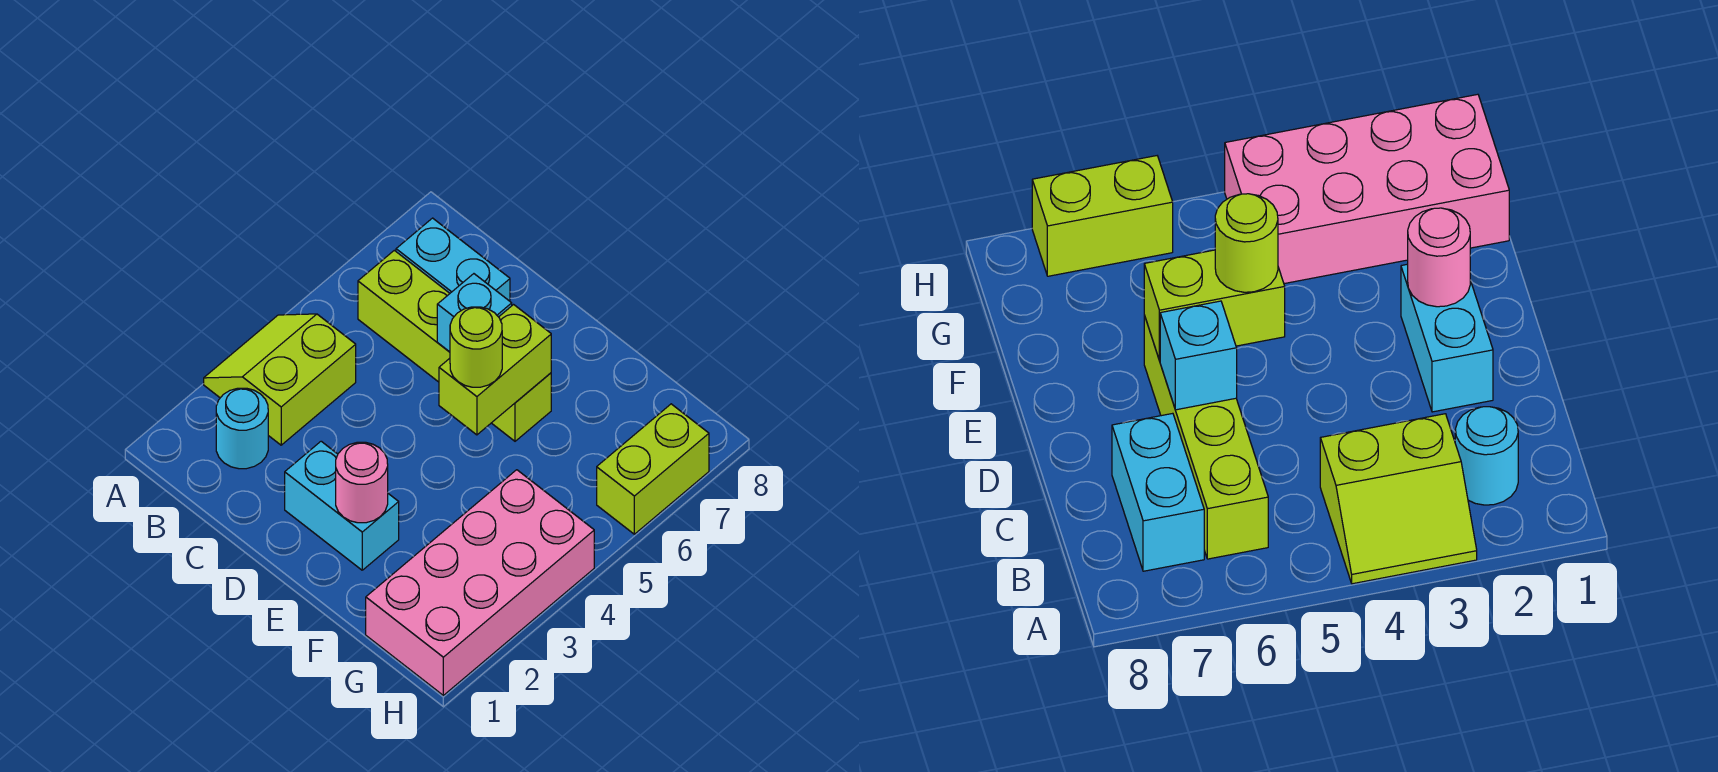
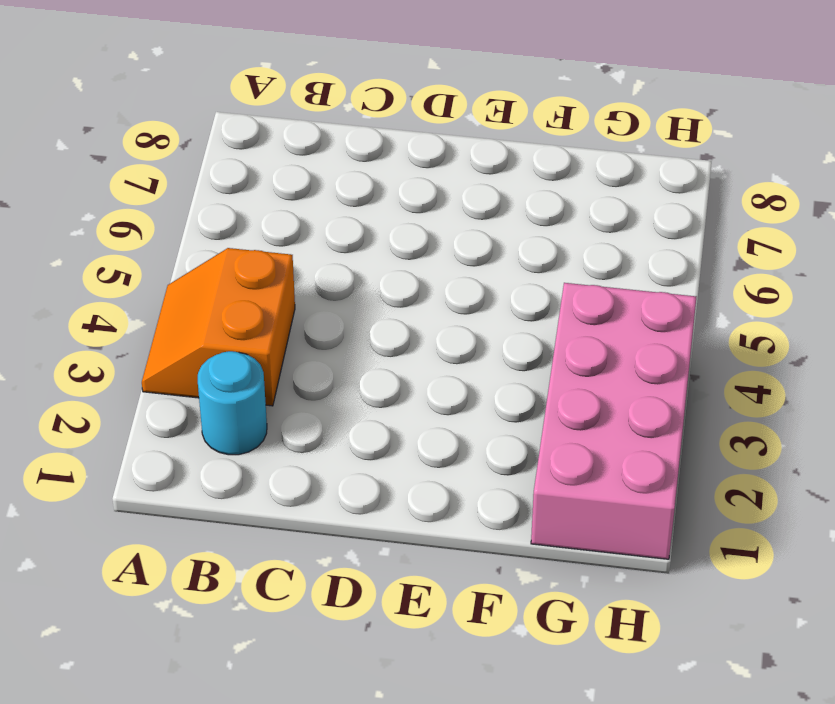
orange 2x2 slope [142,248,295,406] -> lime 2x2 slope [204,314,356,445]
none -> lime 1x4 brick [358,250,551,441]
none -> cyan 1x2 brick [396,218,510,301]

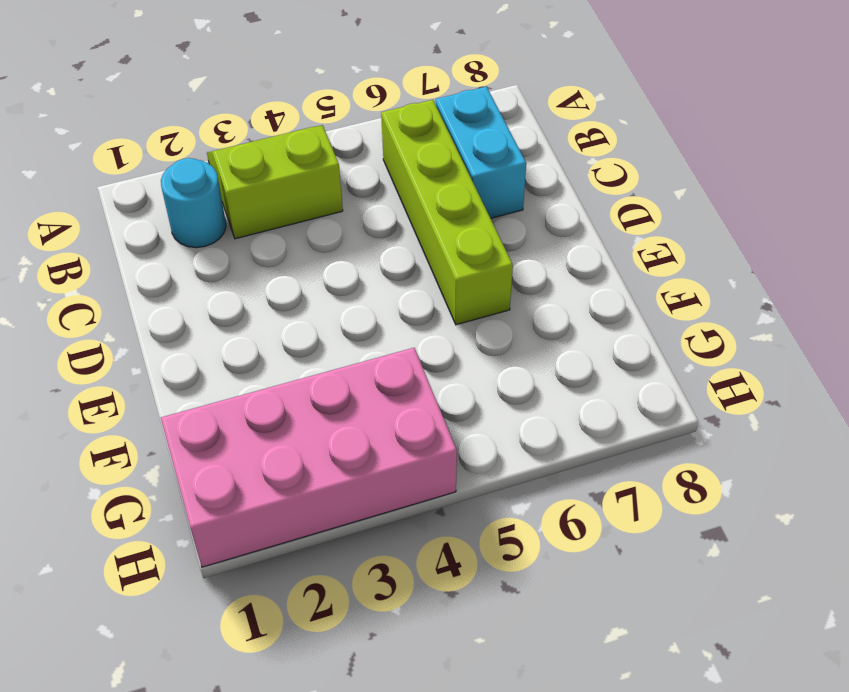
none -> cyan 1x2 brick [285,441,399,570]
none -> lime 1x2 brick [597,404,709,534]

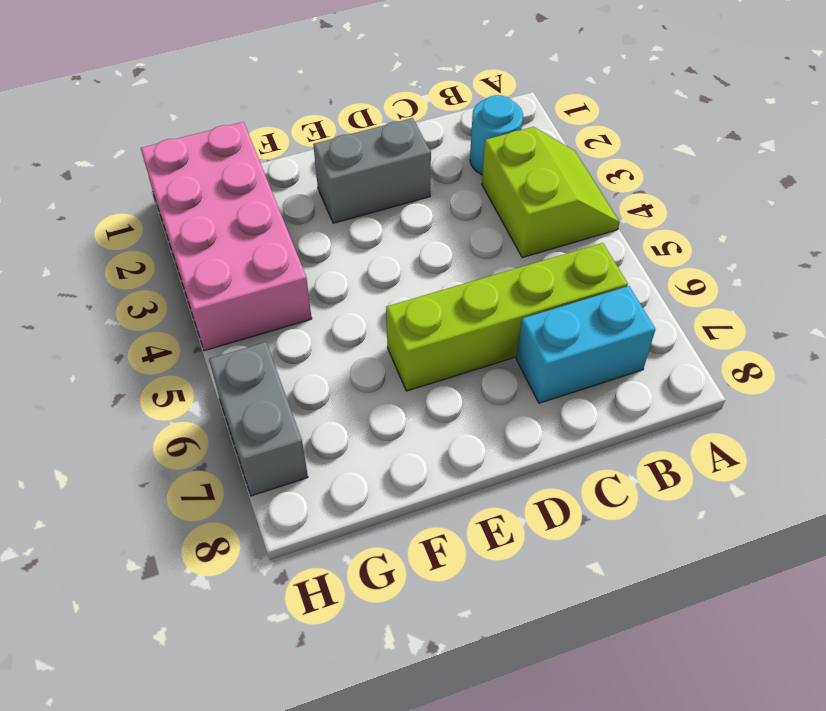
grey 1x2 brick [313,118,431,223] -> cyan 1x2 brick [285,441,399,570]
grey 1x2 brick [209,342,308,496] -> lime 1x2 brick [597,404,709,534]
none -> cyan 1x1 brick [437,274,512,352]
none -> pink 1x1 round brick [336,442,388,523]

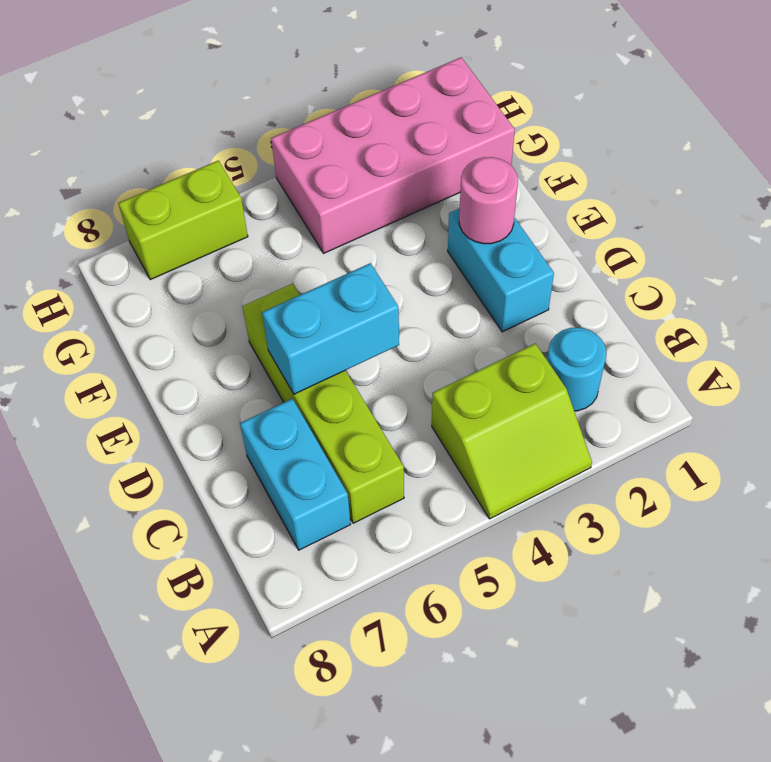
cyan 1x2 brick [262,263,399,394] -> cyan 1x1 brick [437,274,512,352]
none -> lime 1x2 brick [439,305,551,435]
none -> lime 1x1 round brick [450,307,502,387]

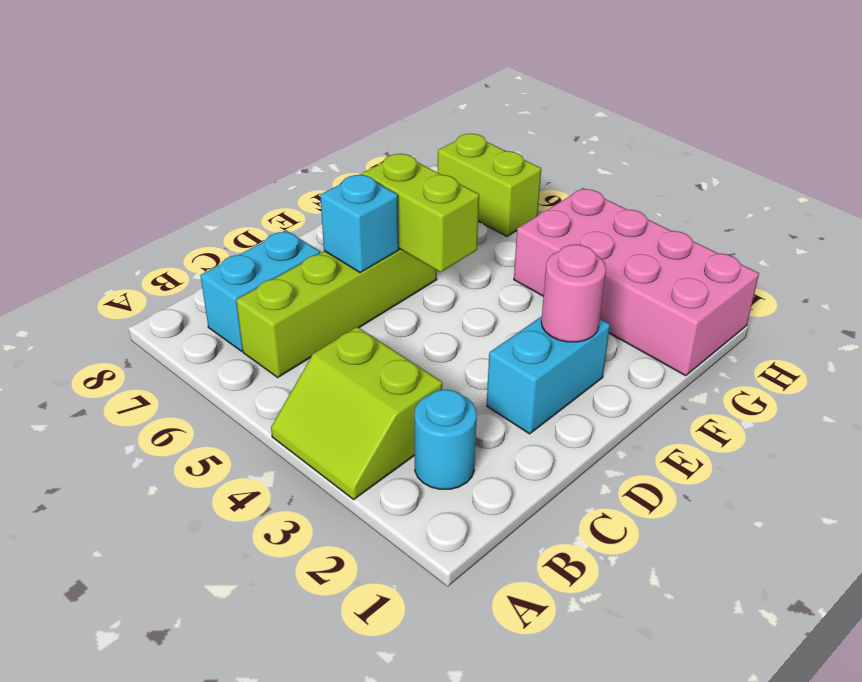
none -> lime 1x1 round brick [450,307,502,387]

